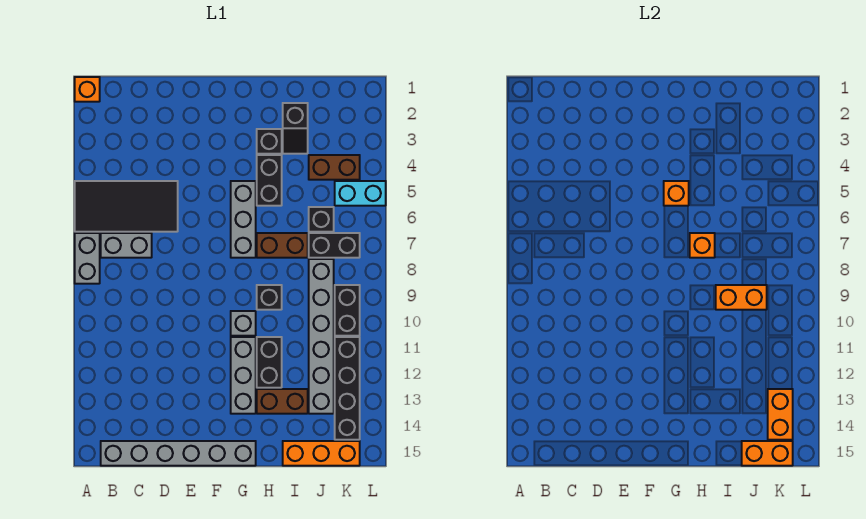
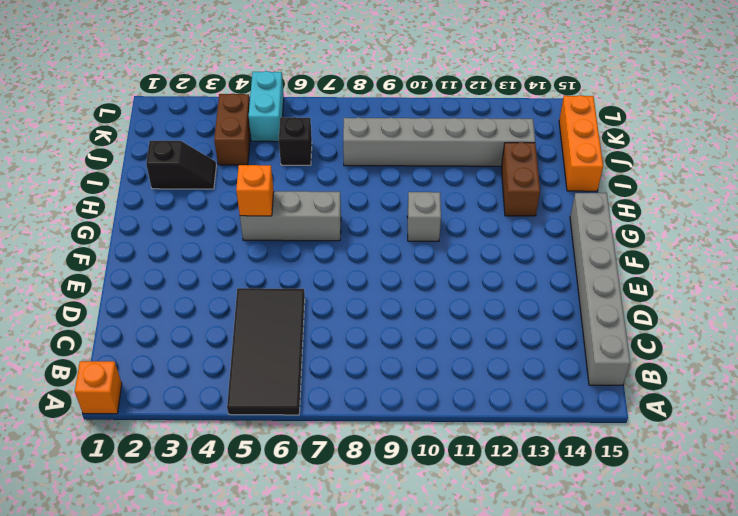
none -> grey 1x2 brick [75,233,100,284]
none -> grey 1x2 brick [101,233,152,258]
none -> grey 1x3 brick [231,337,256,414]

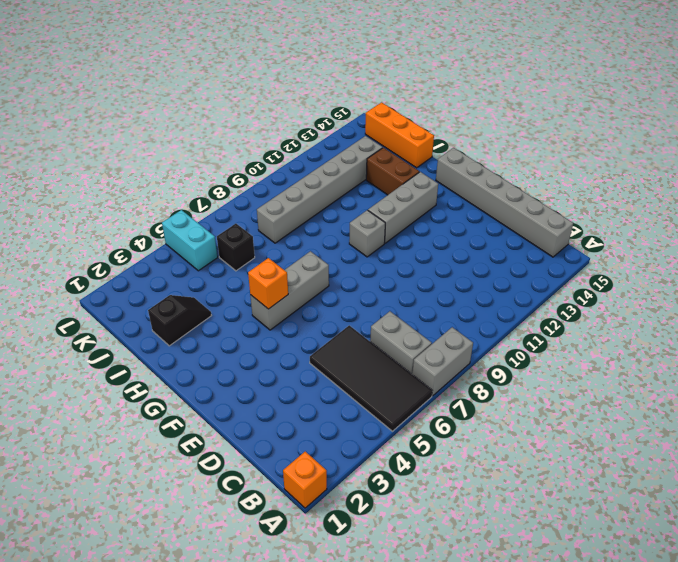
none -> black 1x1 brick [257,129,282,154]
none -> black 1x2 brick [257,155,282,206]
none -> brown 1x2 brick [257,233,308,258]

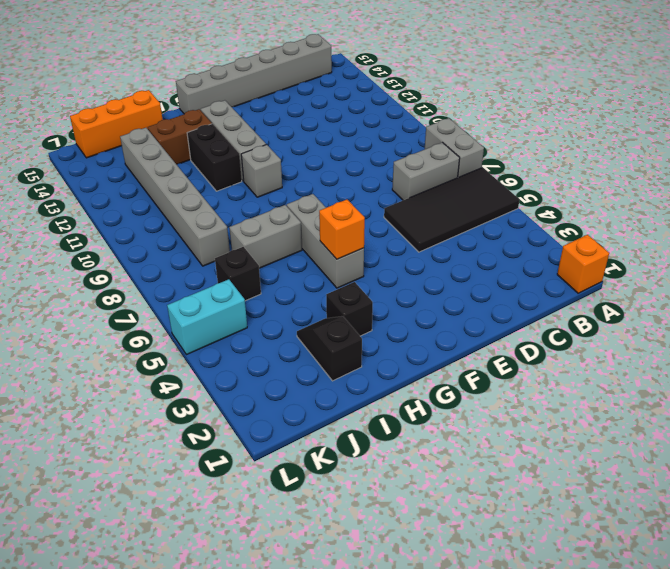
grey 1x2 brick [229,205,302,268] -> brown 1x2 brick [257,233,308,258]
none -> black 1x2 brick [257,155,282,206]
none -> black 1x1 brick [257,285,282,310]
none -> brown 1x2 brick [309,155,360,180]

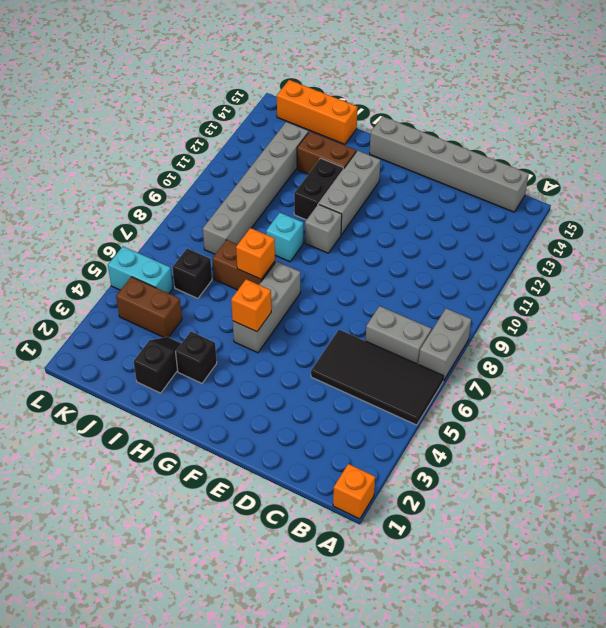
cyan 1x1 brick [266,213,303,262] -> black 1x1 brick [257,285,282,310]
none -> black 1x2 brick [257,155,282,206]
none -> black 1x2 brick [309,233,360,258]
none -> black 1x2 brick [335,285,360,336]

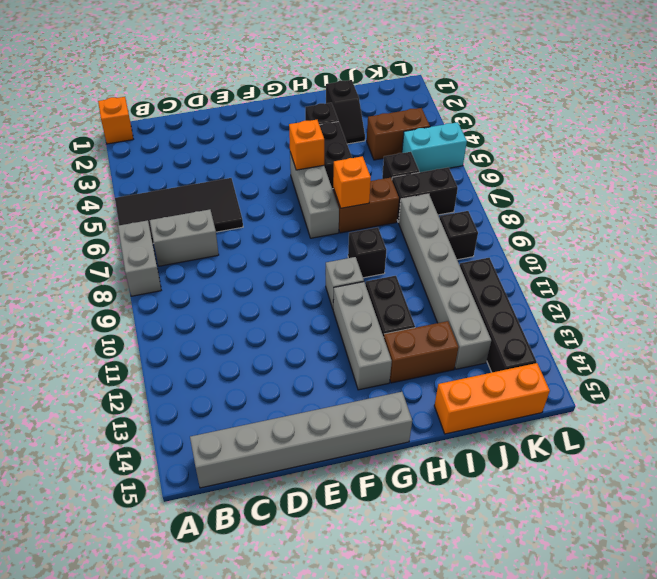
black 1x1 brick [440,211,478,260] -> black 1x2 brick [335,285,360,336]
none -> orange 1x2 brick [716,285,767,310]
none -> orange 1x2 brick [742,441,793,466]
none -> orange 1x2 brick [768,389,793,440]

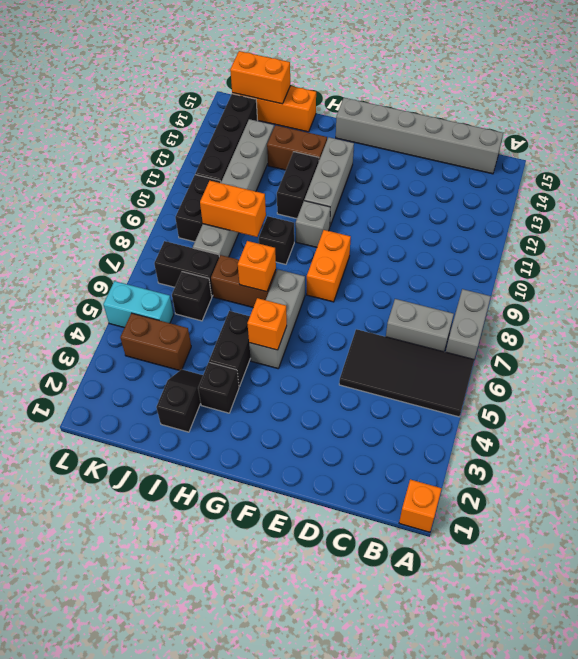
orange 1x2 brick [307,230,351,302] -> orange 1x2 brick moved to [768,389,793,440]

